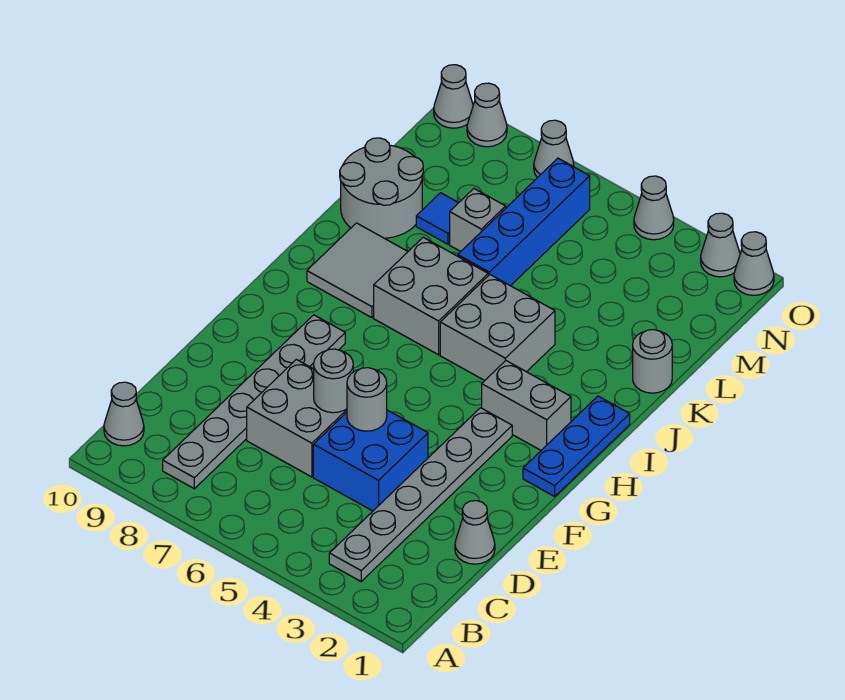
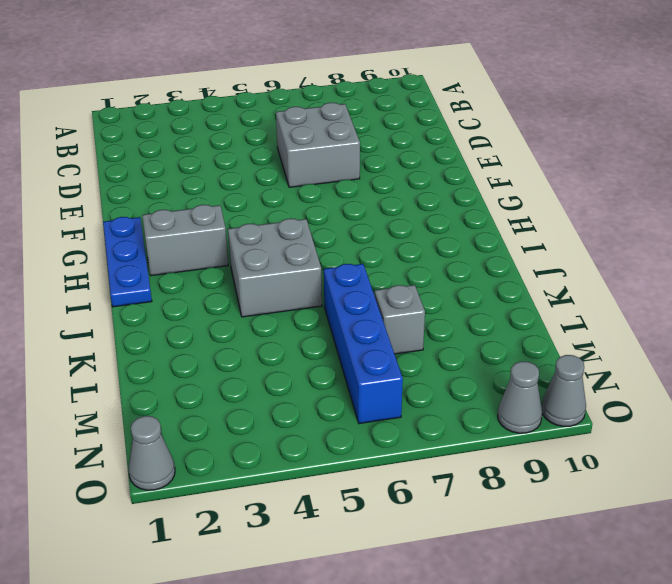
none -> grey 1x6 plate [329,408,512,581]
none -> grey 1x6 plate [163,315,345,489]
none -> grey 1x1 cone [104,382,144,446]

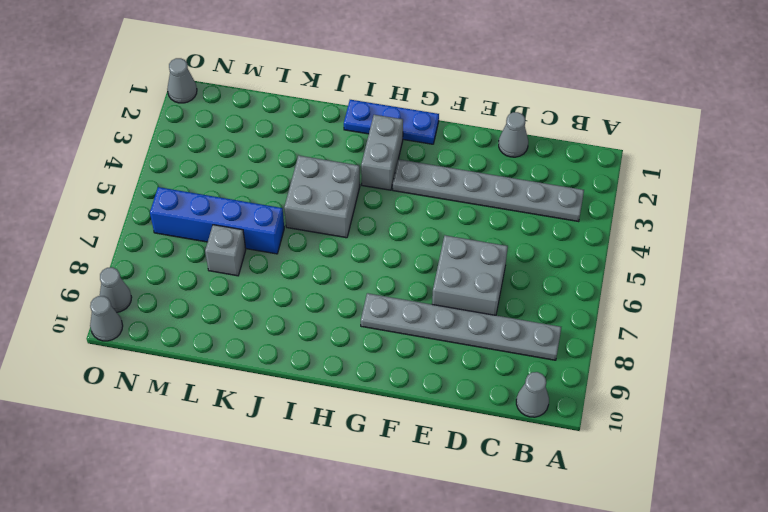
none -> blue 2x2 brick [313,410,428,511]
none -> grey 2x2 brick [374,237,488,355]
none -> grey 2x2 tile [307,223,408,318]

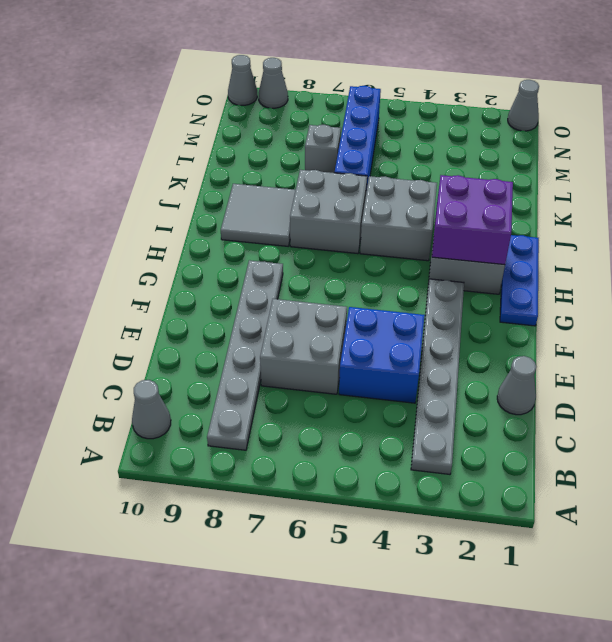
purple 2x2 brick [432,175,513,265] -> none
none -> grey 1x1 round brick [633,330,672,393]
none -> grey 2x2 round brick [340,138,423,238]
none -> blue 1x1 tile [416,193,458,244]

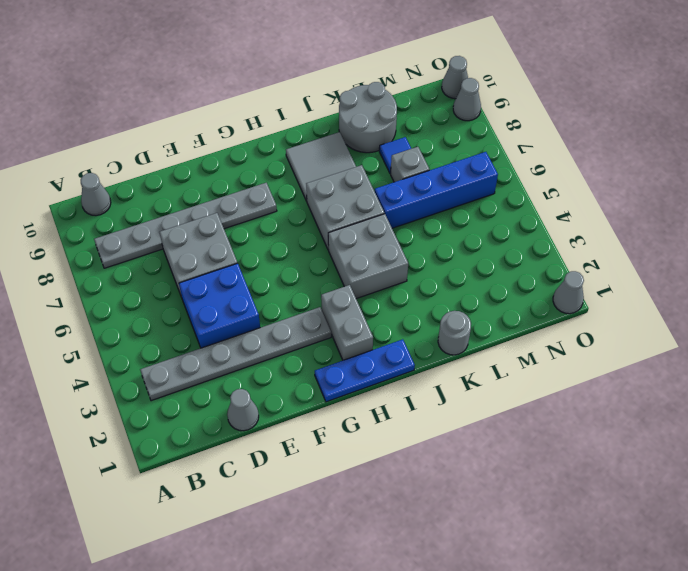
none -> grey 1x1 cone [701,213,740,277]
none -> grey 1x1 cone [634,176,674,240]
none -> grey 1x1 cone [534,120,574,178]

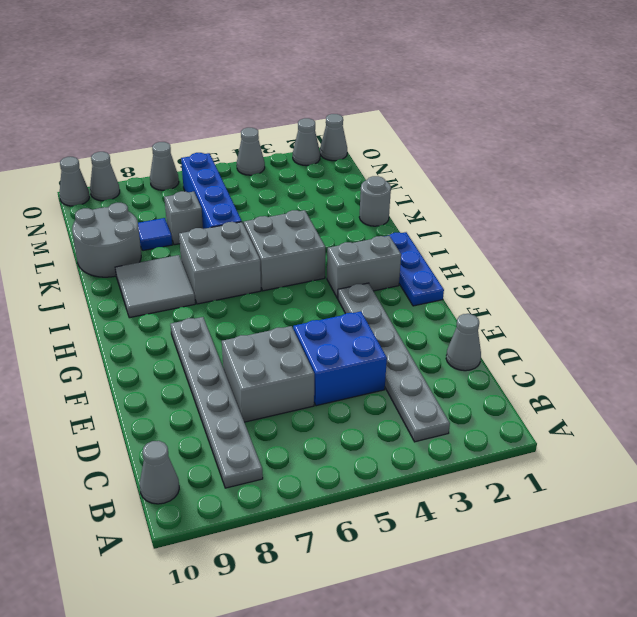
none -> grey 1x1 round brick [347,368,387,431]
none -> grey 1x1 round brick [314,349,353,413]

